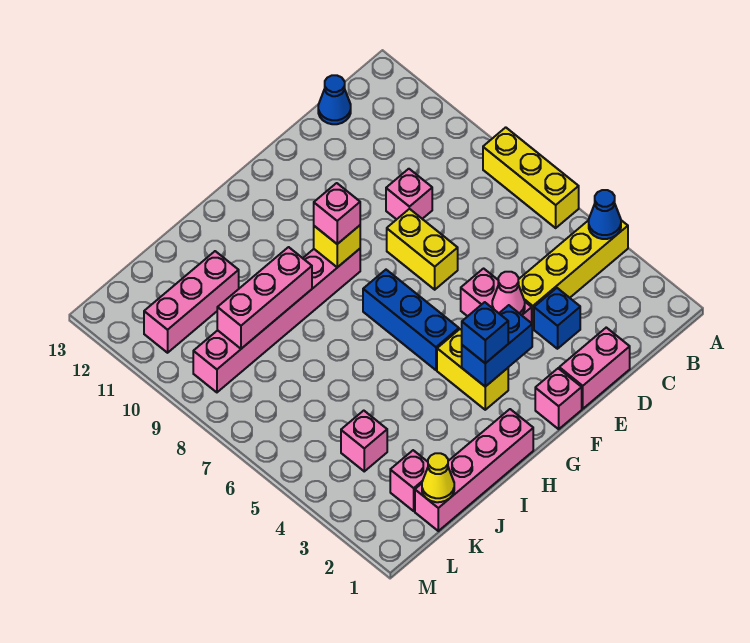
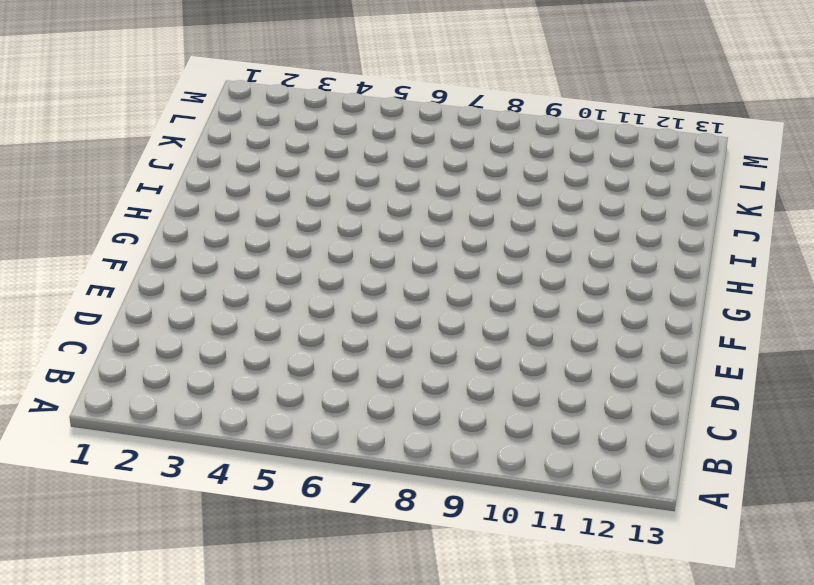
none -> yellow 1x4 brick [518,220,628,329]
none -> yellow 1x3 brick [483,127,579,228]
none -> blue 1x1 cone [318,75,351,124]

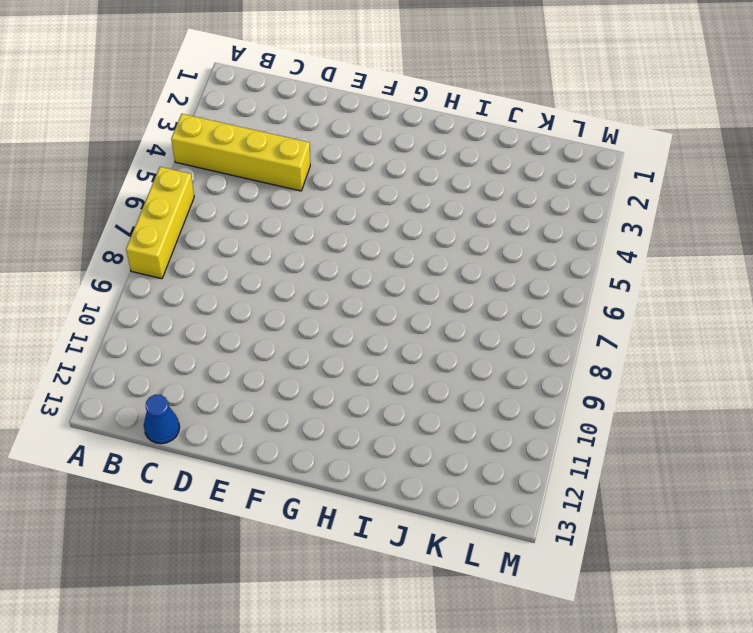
none -> pink 1x2 brick [559,328,630,409]
none -> blue 1x1 brick [534,288,580,349]
none -> pink 1x1 brick [386,169,432,219]

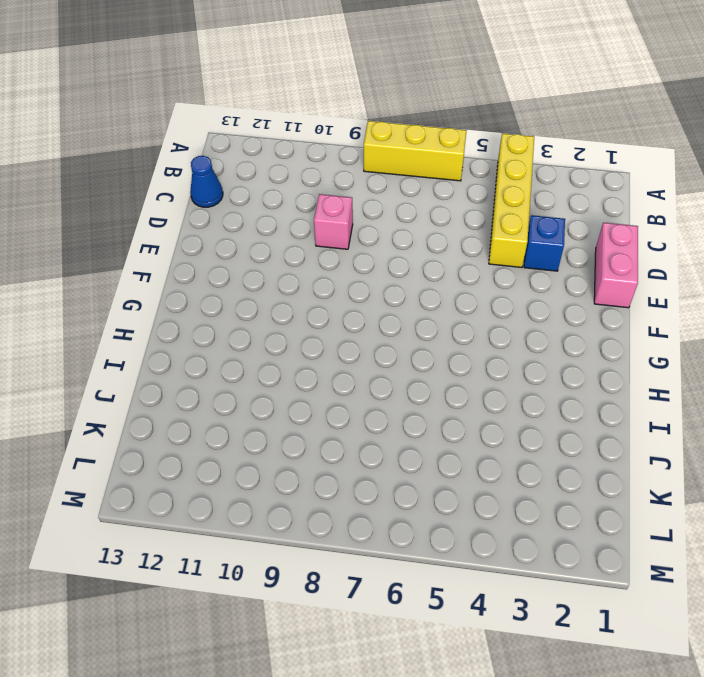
none -> pink 1x2 brick [461,269,532,323]
none -> yellow 1x2 brick [387,209,458,290]
none -> pink 1x1 brick [535,368,582,429]

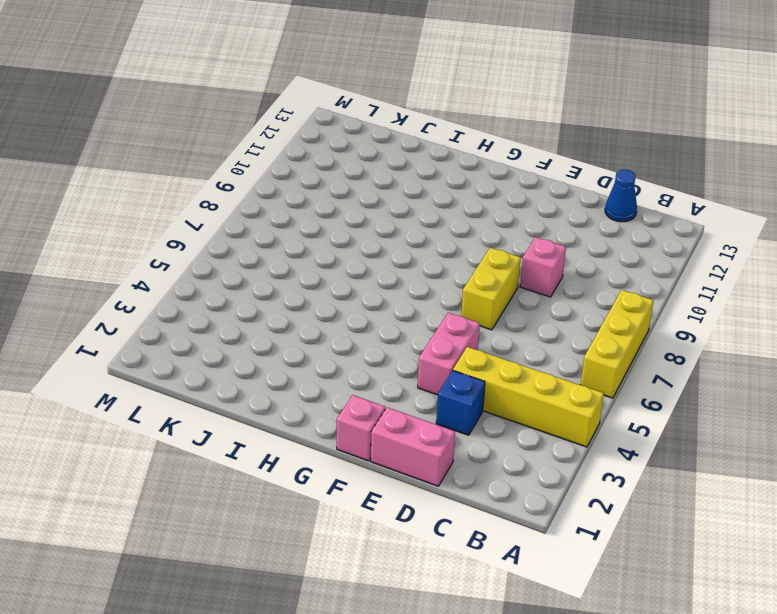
none -> yellow 1x2 brick [437,329,508,410]
none -> blue 1x3 brick [363,270,459,370]
none -> pink 1x6 brick [193,249,360,392]

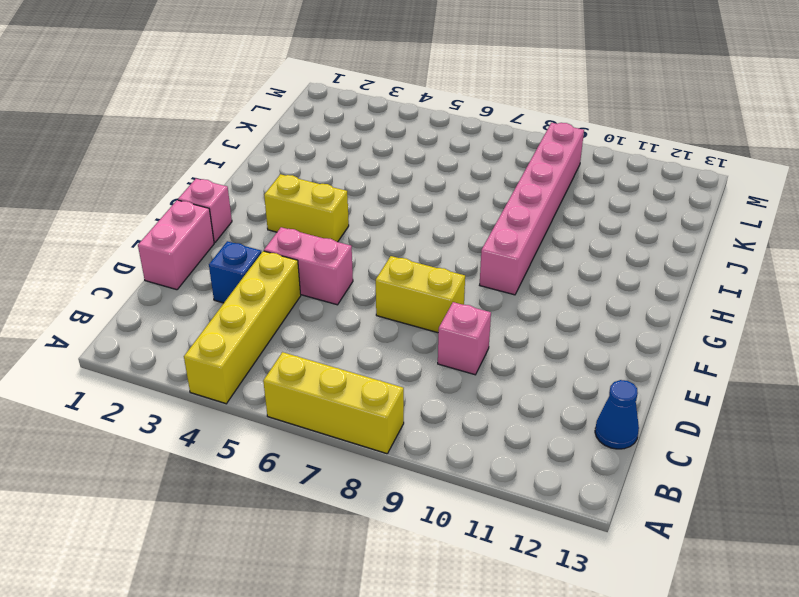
none -> blue 1x3 brick [363,270,459,370]
none -> pink 1x4 brick [415,409,533,531]
none -> pink 1x3 brick [144,251,239,353]

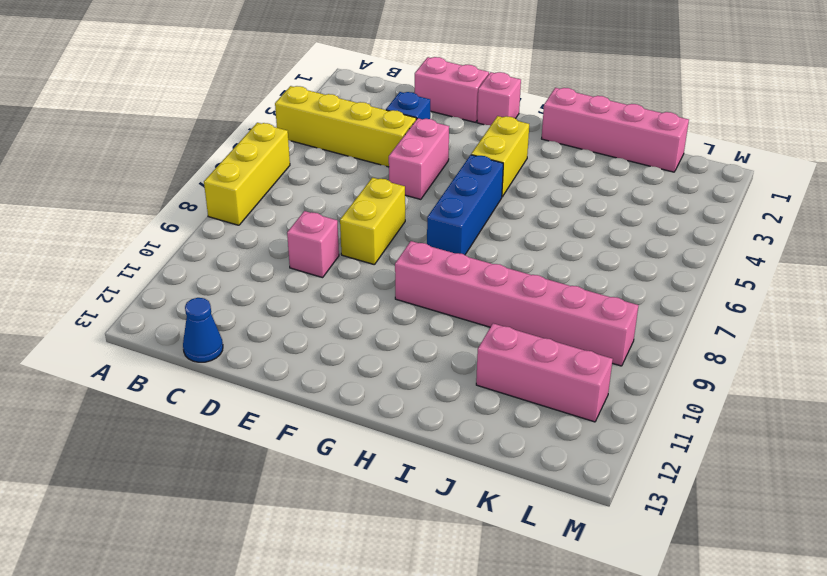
none -> pink 1x1 brick [390,450,428,511]
none -> pink 1x1 brick [341,411,387,471]
none -> blue 1x1 cone [589,190,621,239]

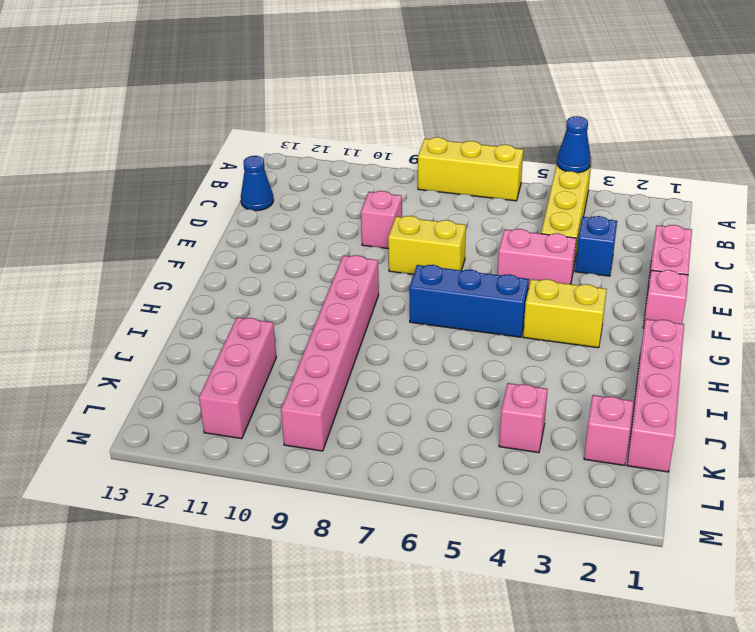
none -> pink 1x1 cone [492,272,525,315]
none -> blue 1x2 brick [462,305,532,387]
none -> yellow 1x1 brick [314,225,360,267]

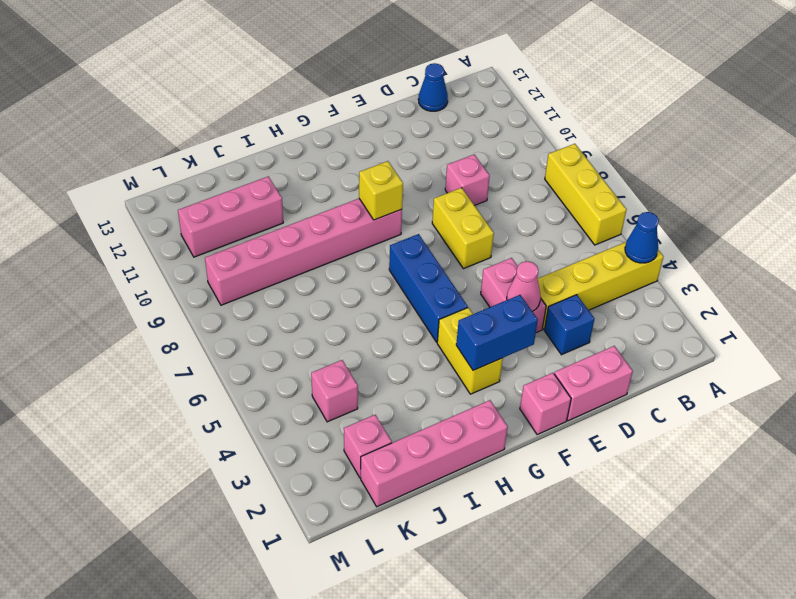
none -> pink 1x3 brick [217,247,312,349]
none -> yellow 1x1 cone [422,453,454,502]
none -> blue 1x1 brick [462,302,508,363]

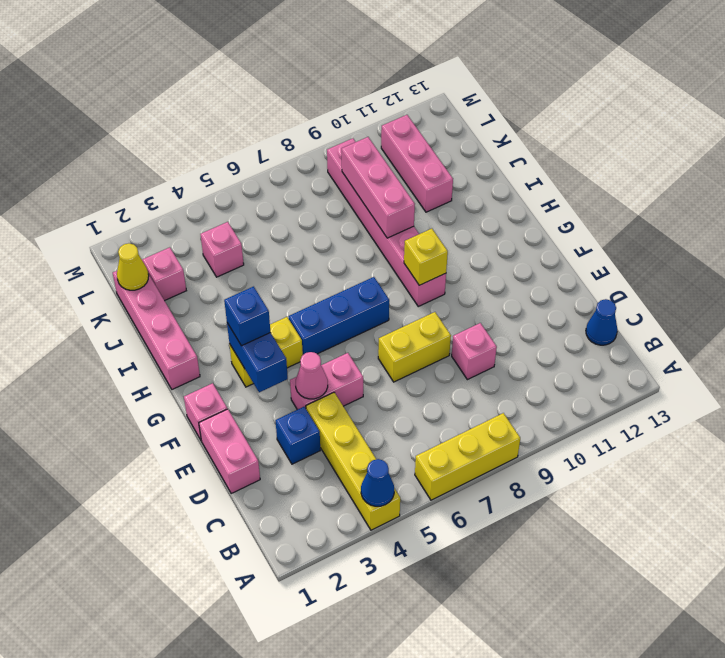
none -> pink 1x1 brick [314,183,360,244]

